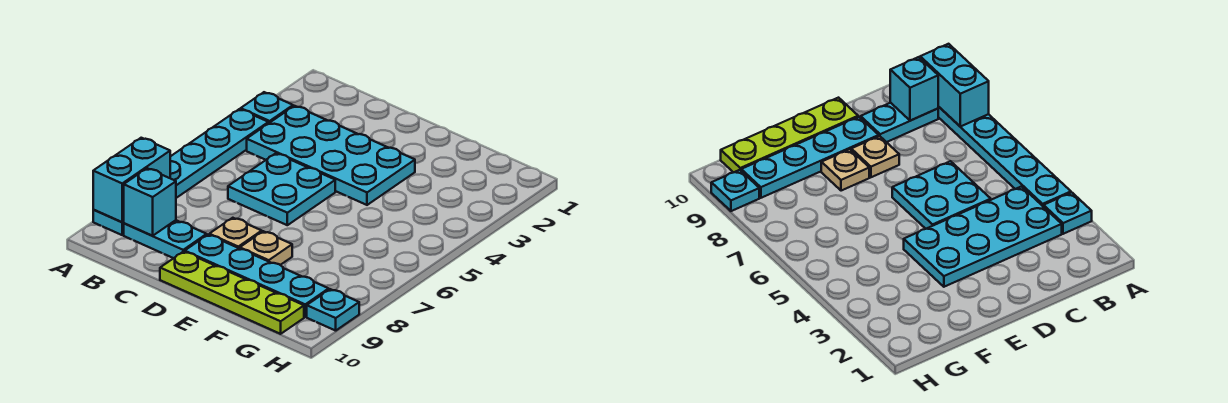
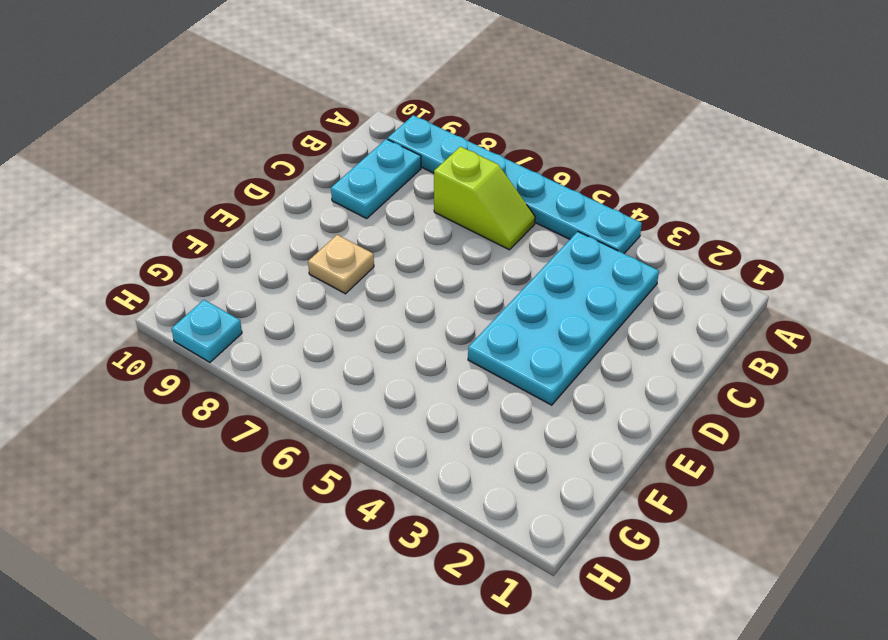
lime 1x2 slope [434,147,535,250] -> none
none -> cyan 1x1 plate [241,92,293,123]
none -> cyan 2x2 plate [228,153,335,225]
none -> tan 1x1 plate [209,218,262,248]

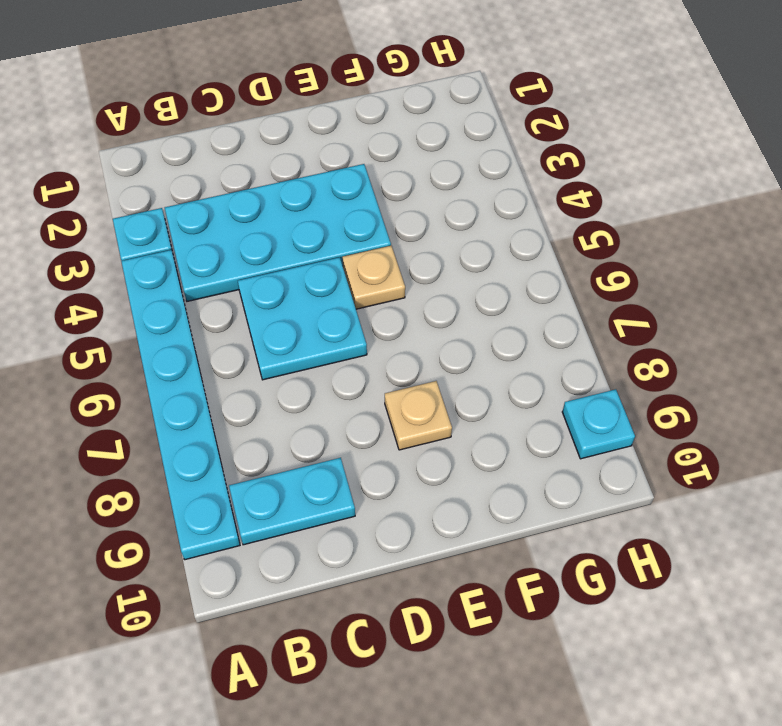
tan 1x1 plate [342,246,405,309] -> tan 1x1 plate moved to [209,218,262,248]
none -> cyan 1x4 plate [185,235,329,317]
none -> lime 1x4 plate [160,251,304,334]
none -> cyan 1x2 brick [93,138,170,222]

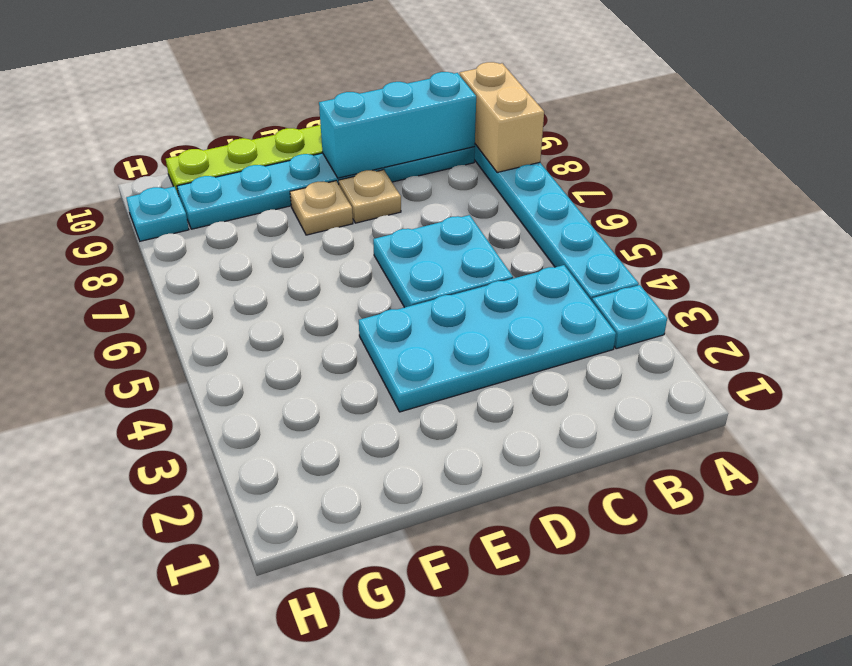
tan 1x2 brick [460,62,544,173] -> cyan 1x2 brick [93,138,170,222]
cyan 1x3 brick [319,72,476,178] -> cyan 1x1 brick [124,168,176,236]

